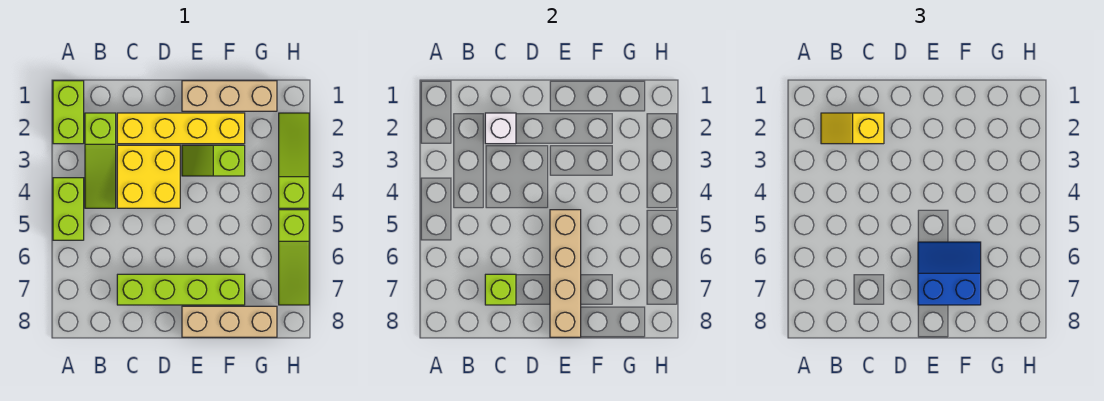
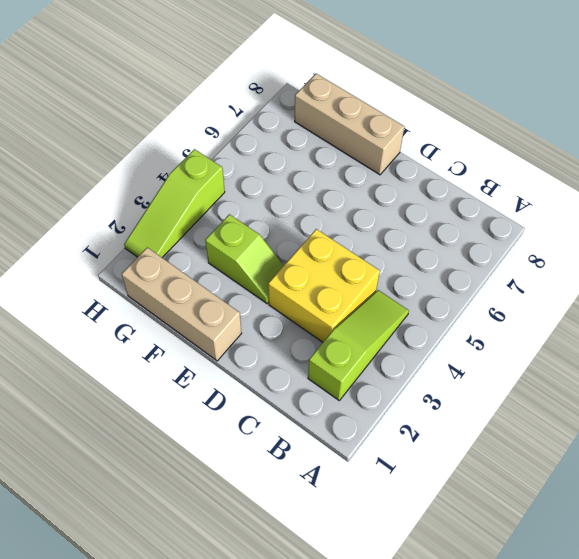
none -> lime 1x2 brick [53,81,84,144]
none -> lime 1x2 brick [53,178,84,240]
none -> yellow 1x4 brick [117,113,245,144]

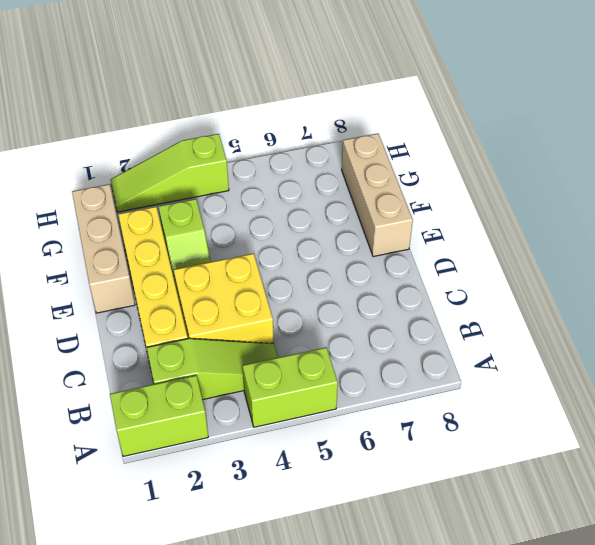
none -> lime 1x4 brick [117,274,245,305]
none -> lime 1x3 slope [279,210,309,305]
none -> white 1x1 brick [485,113,516,144]

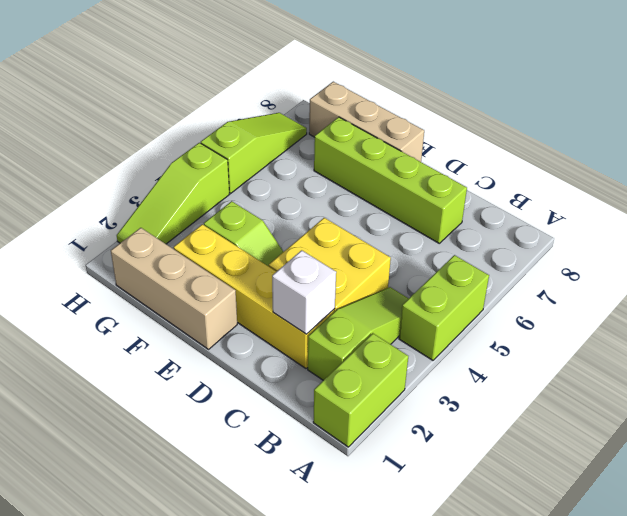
none -> lime 1x1 brick [485,274,516,305]
none -> tan 1x4 brick [550,210,581,337]
none -> yellow 1x2 slope [821,113,884,144]

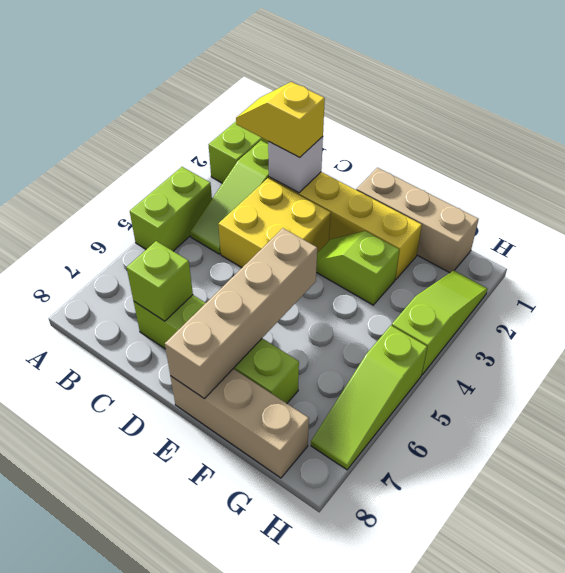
none -> blue 2x2 slope [918,242,981,305]

